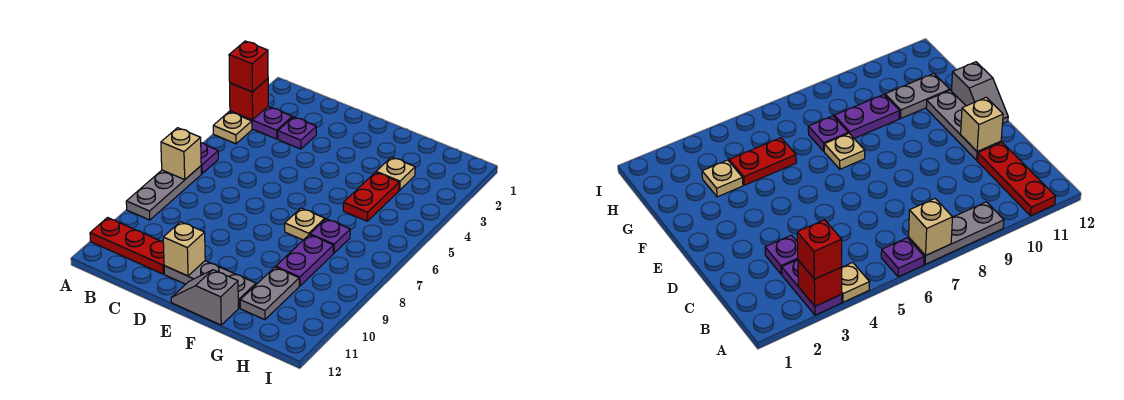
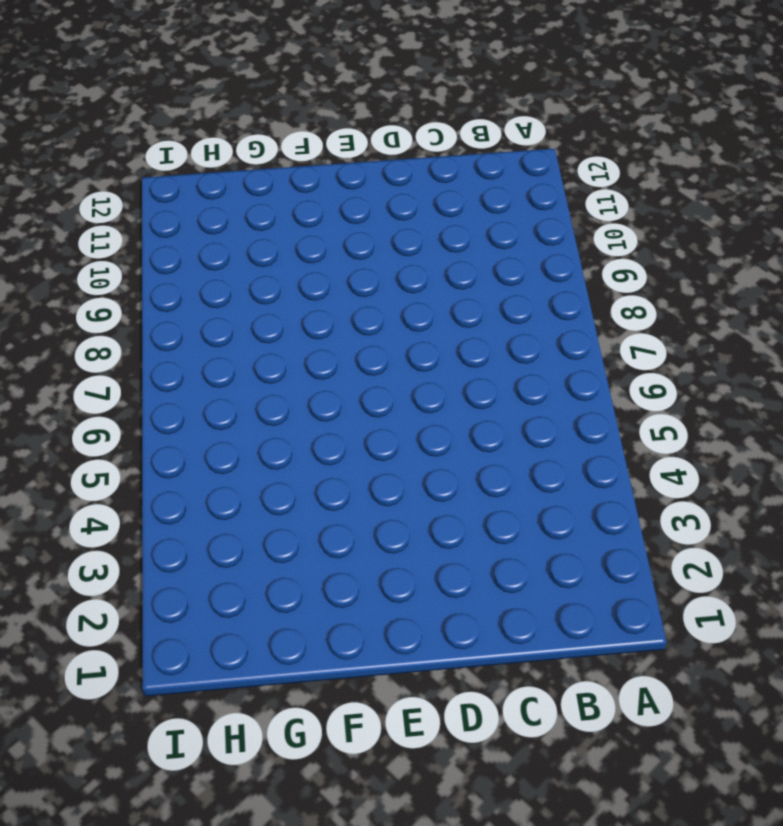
none -> purple 1x2 plate [230,107,292,139]
none -> tan 1x1 plate [213,112,252,144]
none -> purple 1x1 plate [201,143,218,174]

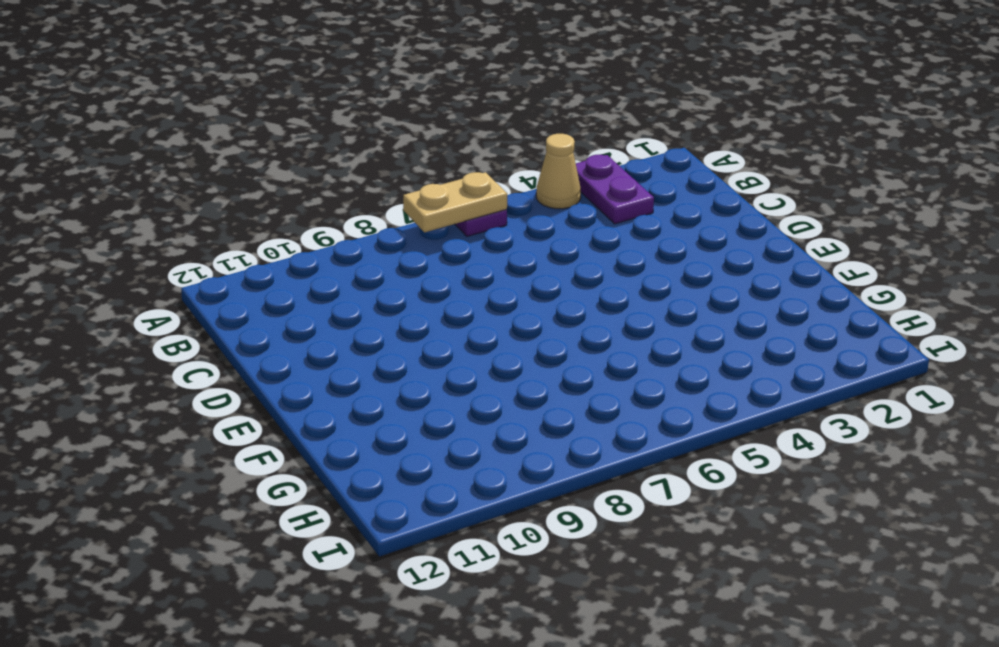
tan 1x1 cone [536,134,581,209] -> tan 1x1 plate [213,112,252,144]
tan 1x2 plate [403,172,507,232] -> tan 1x1 brick [161,128,201,180]
none -> grey 1x3 plate [126,166,201,220]
none -> red 1x3 plate [90,218,164,274]
none -> purple 1x1 plate [278,117,316,149]

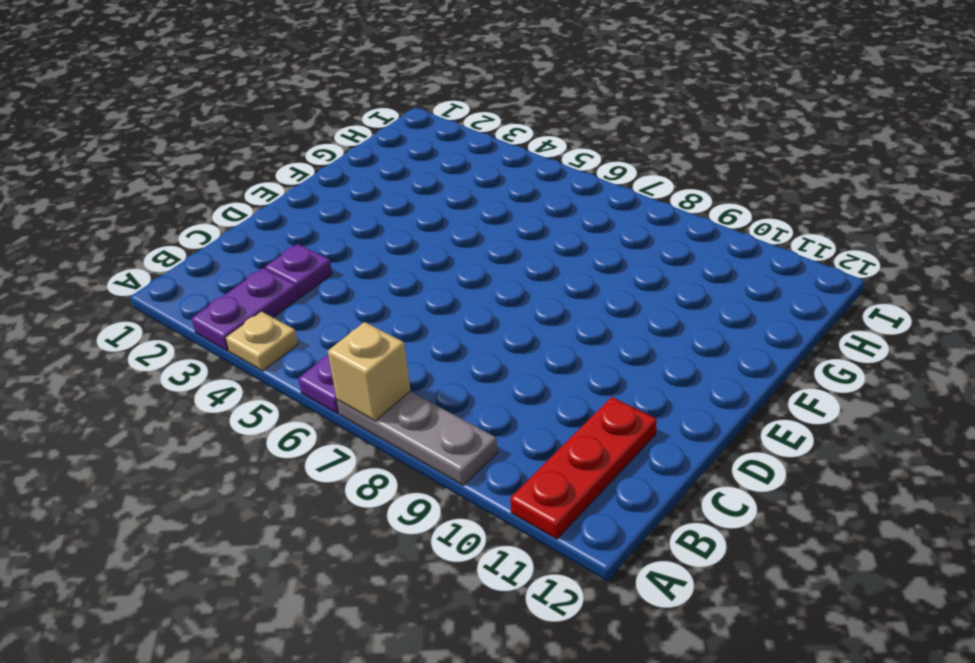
none -> grey 1x3 plate [164,261,256,308]
none -> grey 1x2 slope [171,270,238,325]
none -> tan 1x1 plate [285,208,325,240]

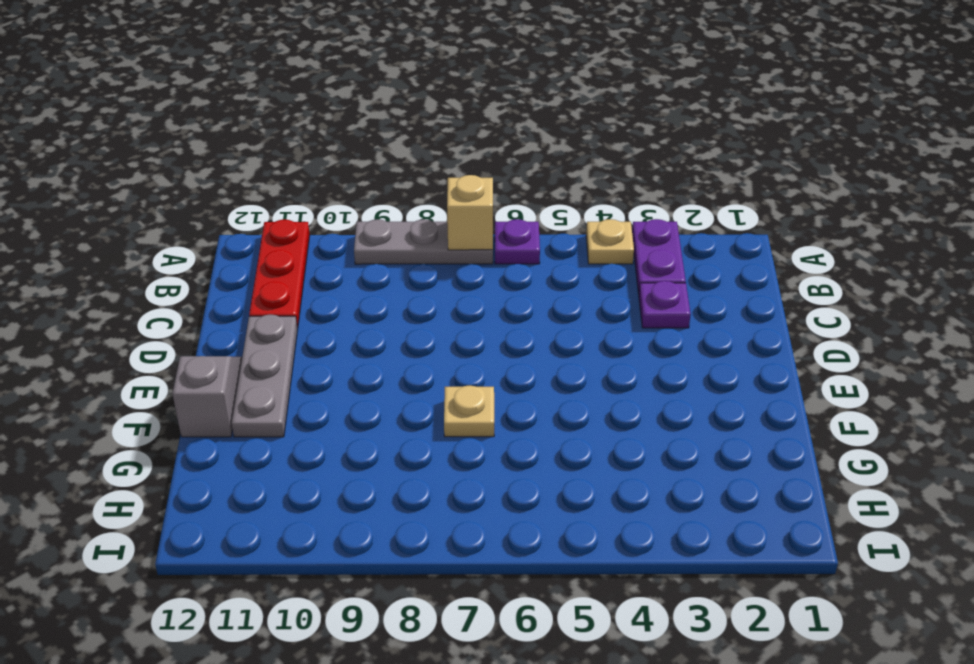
none -> tan 1x1 plate [376,157,415,190]
none -> red 1x2 plate [343,172,399,221]
none -> purple 1x1 plate [310,219,350,253]

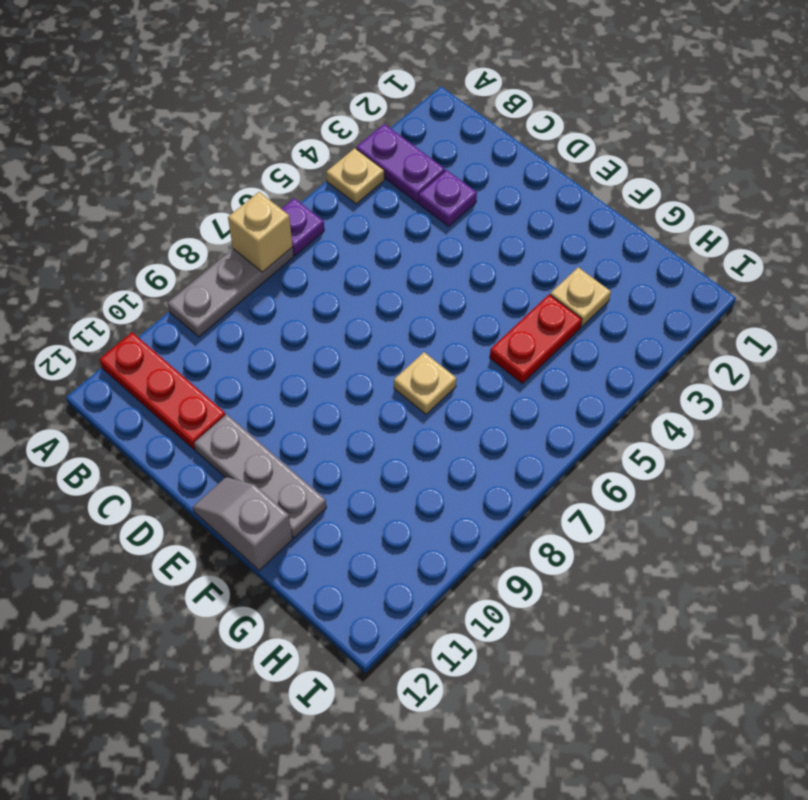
none -> purple 1x1 plate [310,219,350,253]
none -> purple 1x2 plate [276,235,333,286]
none -> grey 1x2 plate [240,267,299,320]

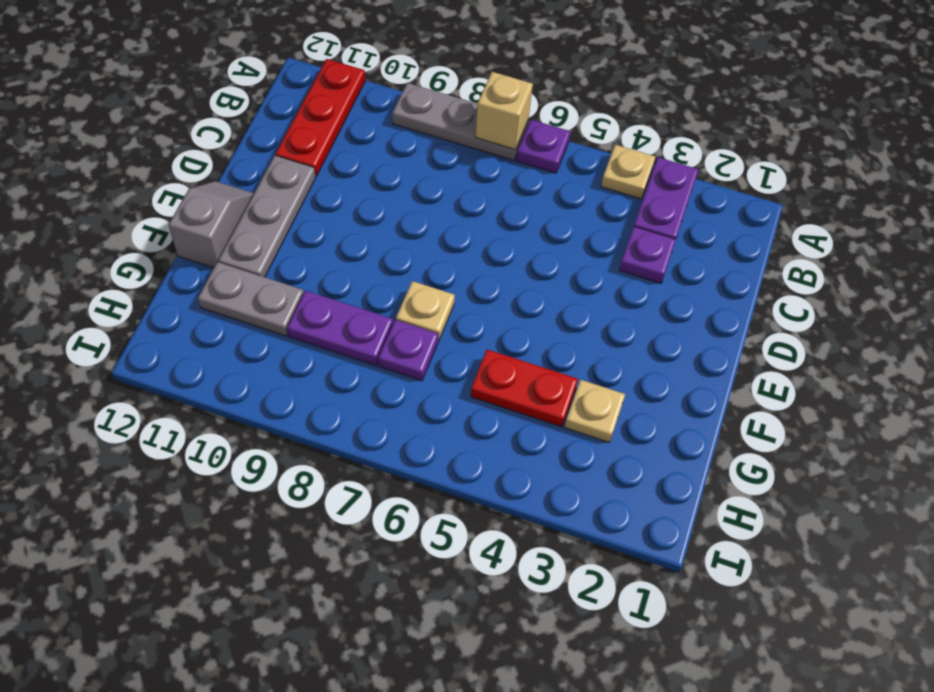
none -> red 1x1 brick [230,79,268,120]
none -> tan 1x1 brick [163,222,205,276]
none -> red 1x1 brick [229,41,268,92]

